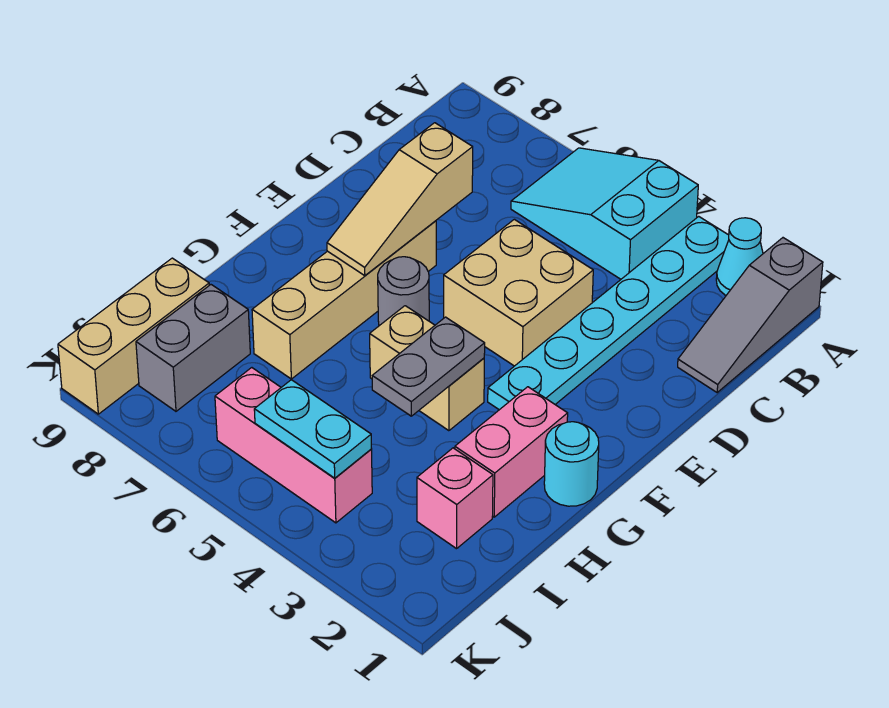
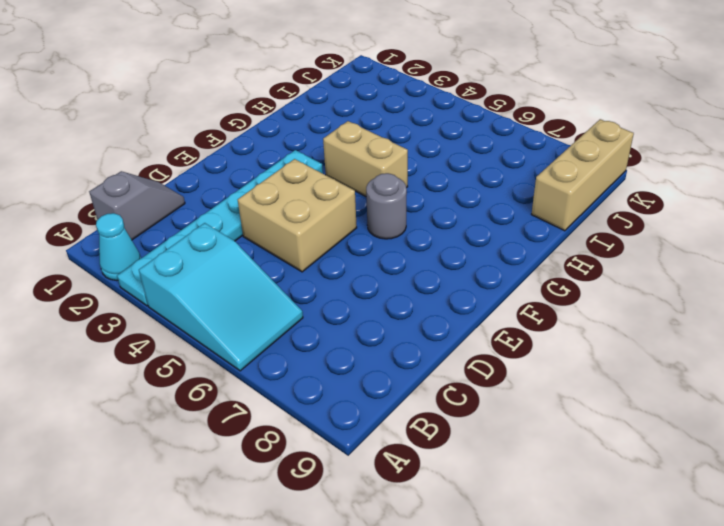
grey 1x2 slope [89,171,185,240] -> grey 1x3 slope [678,238,823,392]
none -> tan 1x4 brick [252,221,436,379]
none -> cyan 1x1 round brick [544,422,599,506]
none -> pink 1x2 brick [455,387,568,517]

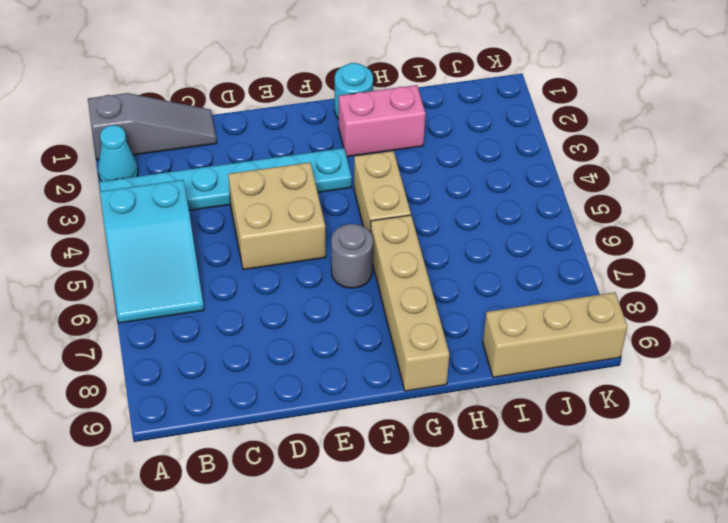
tan 1x4 brick [370,215,449,391] -> tan 1x4 brick turned to [252,221,436,379]
none -> pink 1x1 brick [417,448,493,549]
none -> grey 1x2 brick [136,285,250,411]
none -> pink 1x3 brick [215,368,372,523]

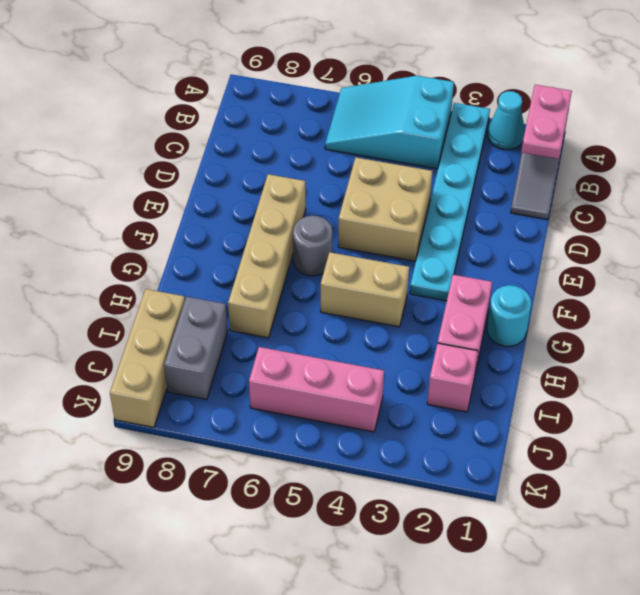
pink 1x2 plate [521,85,572,159] -> none
none -> tan 1x3 slope [327,123,473,276]
none -> grey 1x2 plate [372,317,485,416]
none -> cyan 1x2 plate [254,380,371,478]

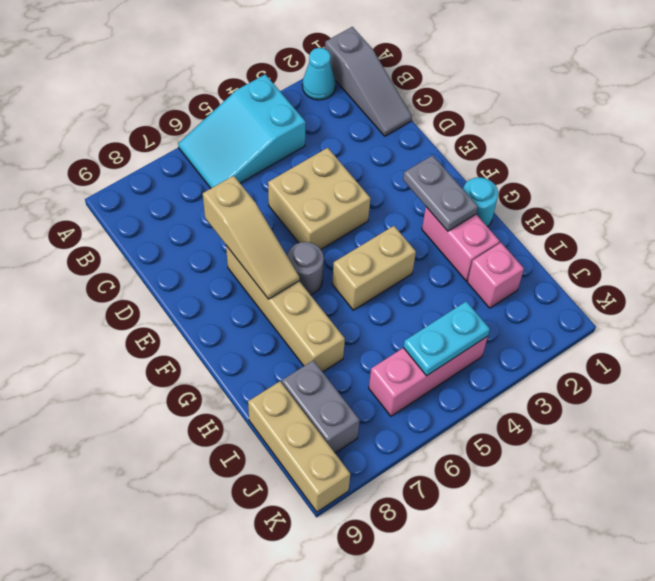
grey 1x2 plate [403,155,478,231] -> grey 1x2 plate moved to [372,317,485,416]
none -> cyan 1x6 plate [488,216,729,410]

